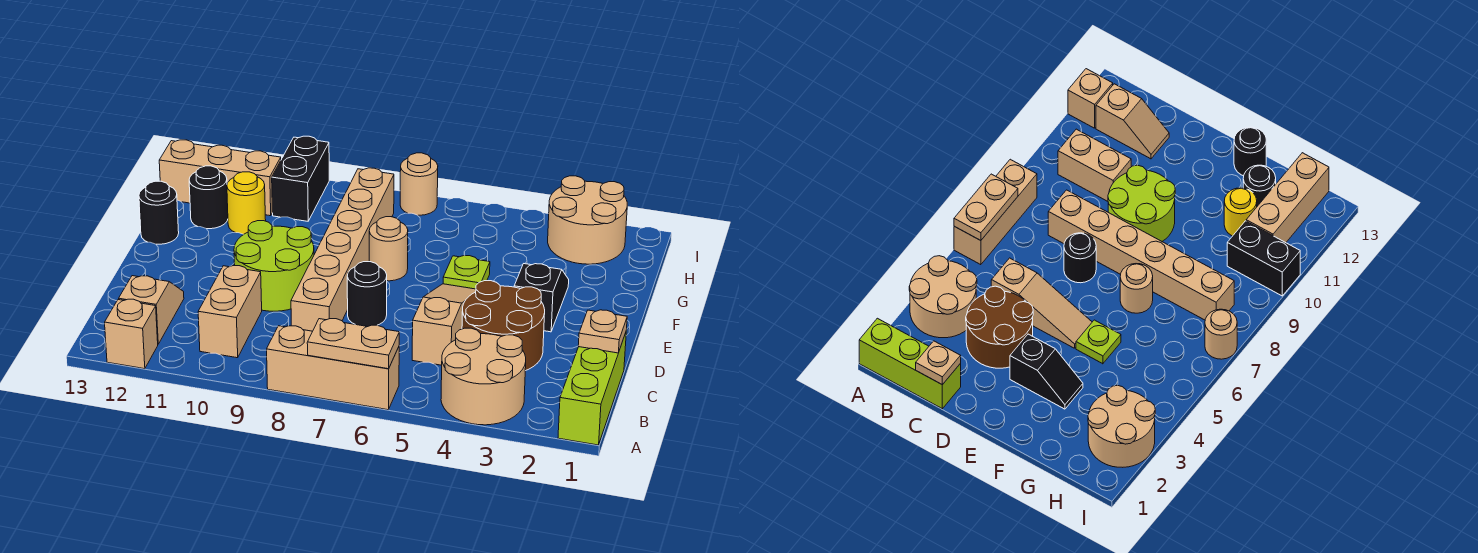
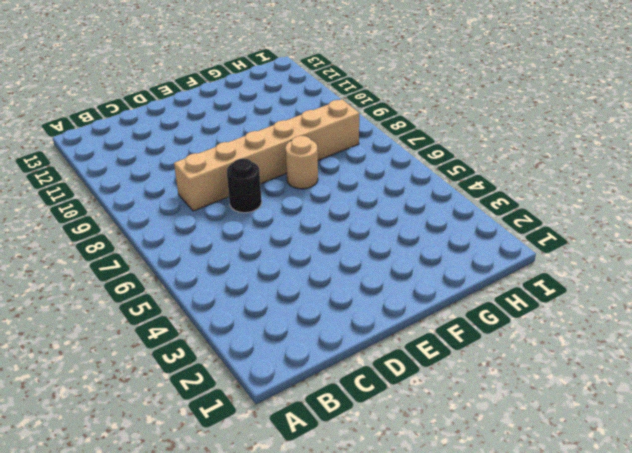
none -> lime 1x3 brick [558,333,626,445]
none -> tan 2x2 round brick [441,328,526,425]
none -> tan 1x3 brick [267,326,399,410]

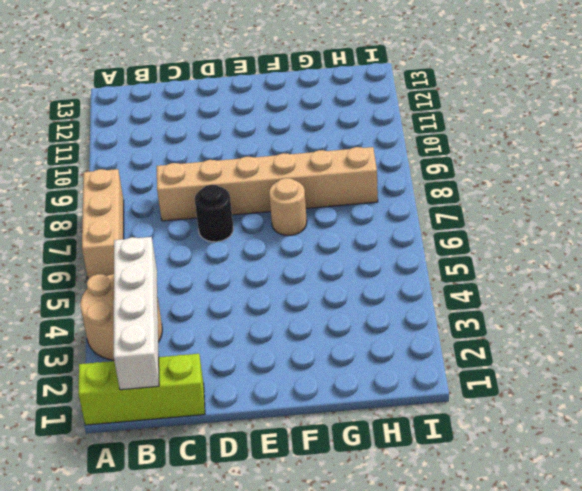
white 1x4 brick [114,237,159,390] -> none
none -> tan 1x1 brick [105,299,158,369]
none -> tan 1x2 brick [198,266,262,358]
none -> tan 1x2 slope [119,276,184,344]

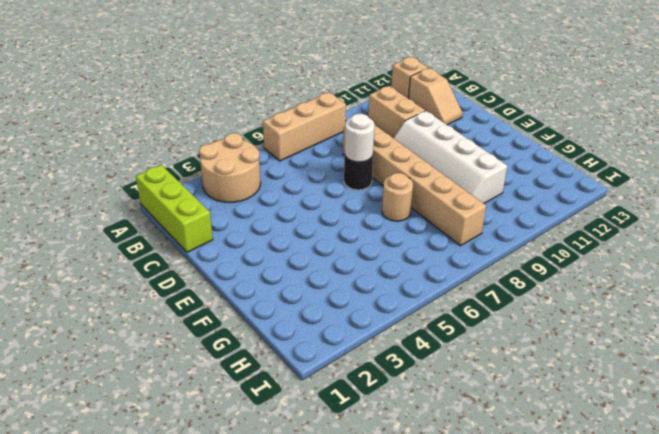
white 1x1 round brick [345,114,375,162] -> none
white 2x4 slope [393,111,507,203] -> lime 2x2 round brick [234,221,314,311]
none -> brown 2x2 round brick [462,281,545,371]
none -> tan 1x3 slope [412,284,476,365]
none -> black 1x2 slope [514,264,569,332]

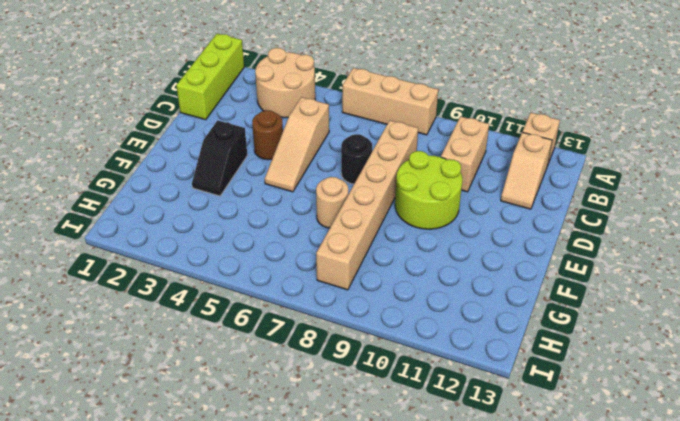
brown 1x1 round brick [252,110,283,160] -> brown 2x2 round brick [462,281,545,371]
none -> lime 1x1 plate [443,256,490,289]
none -> black 1x1 round brick [139,181,179,244]
none -> yellow 1x1 round brick [227,172,266,234]

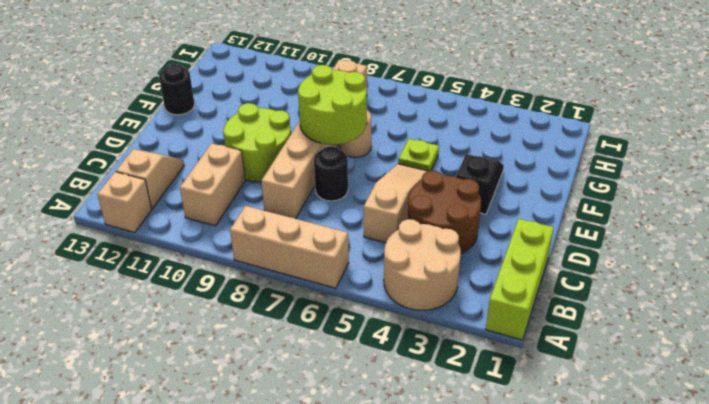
lime 2x2 round brick [298,65,367,145] -> none
none -> yellow 1x1 round brick [227,172,266,234]
none -> black 1x1 round brick [189,166,228,229]
none -> tan 2x2 round brick [548,176,627,264]

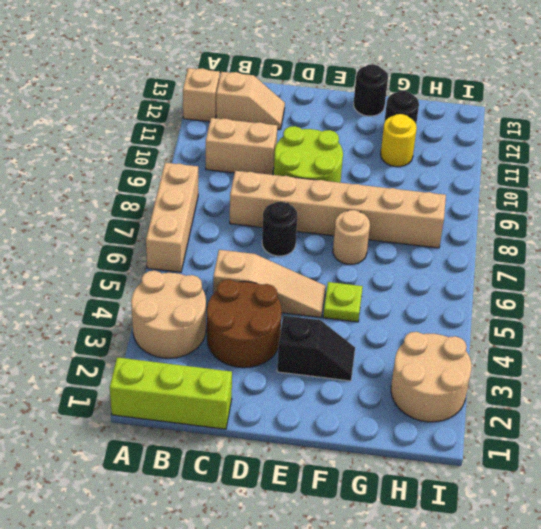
none -> black 1x2 brick [272,136,329,221]
none -> tan 1x3 brick [159,140,281,216]
none -> tan 1x1 round brick [400,153,438,215]

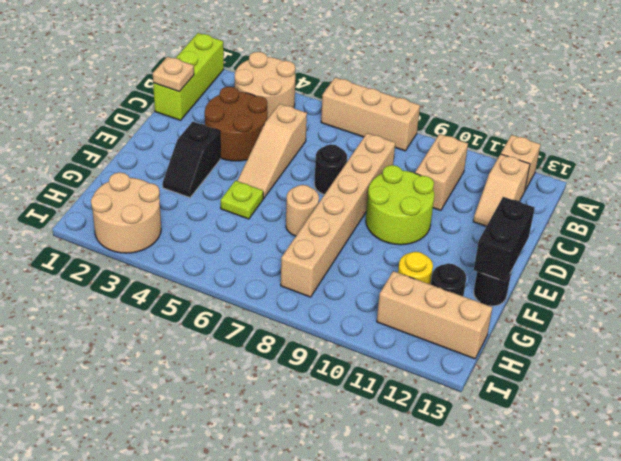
black 1x2 brick [474,197,535,282] -> black 1x2 brick moved to [272,136,329,221]
none -> tan 1x1 round brick [400,153,438,215]
none -> tan 1x2 plate [307,319,399,369]

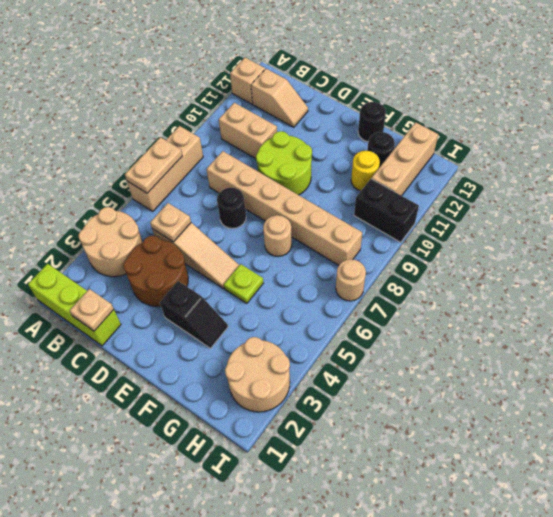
tan 1x1 plate [150,203,191,242] -> none

